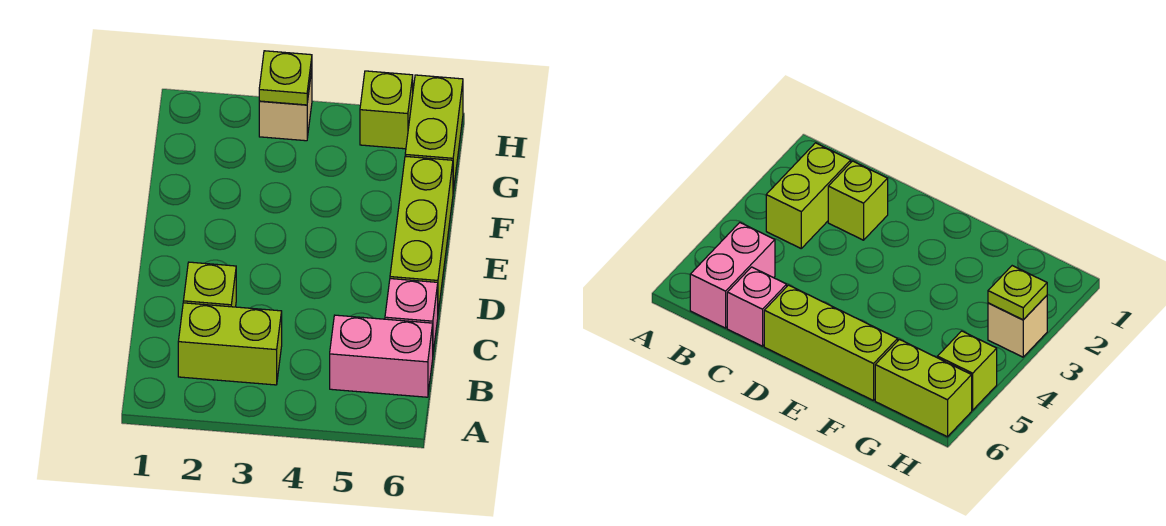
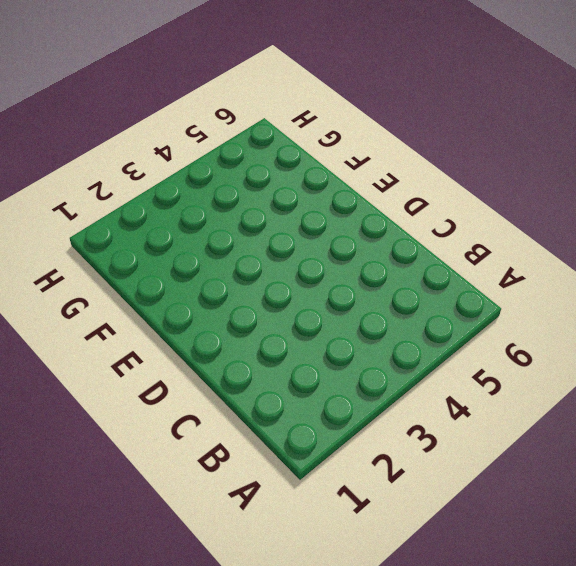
none -> lime 1x2 brick [178,303,282,385]
none -> pink 1x2 brick [330,315,433,397]

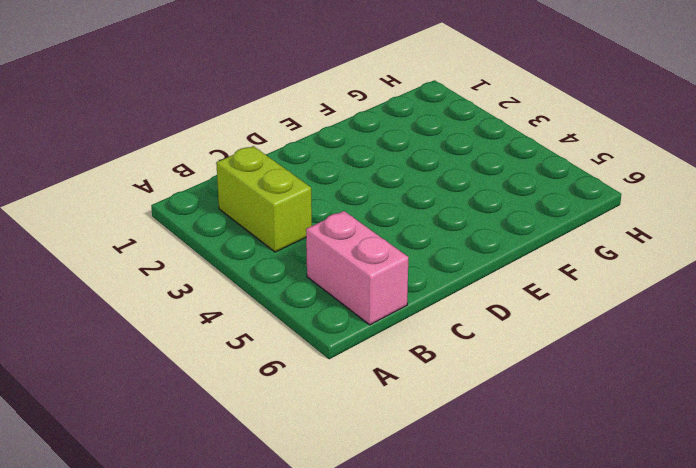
none -> lime 1x1 brick [183,262,236,307]
none -> pink 1x1 brick [385,279,438,352]

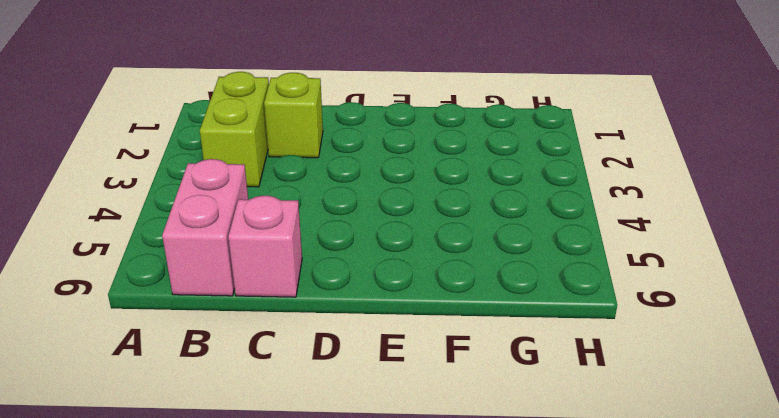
none -> lime 1x3 brick [390,156,453,312]
none -> lime 1x2 brick [405,75,463,191]

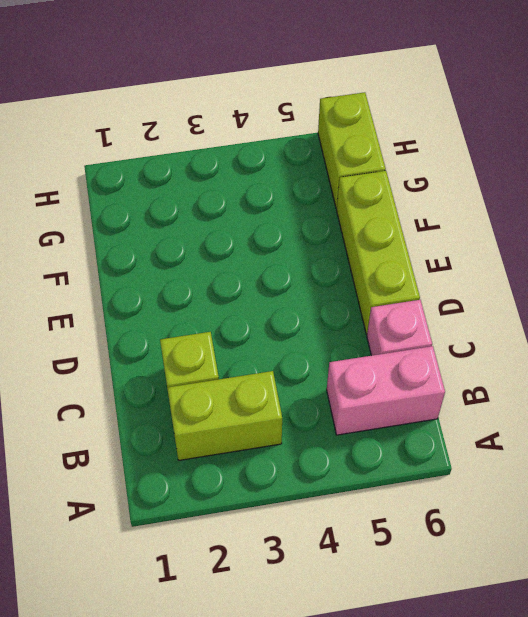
none -> tan 1x1 brick [259,70,312,141]
none -> lime 1x1 brick [360,71,413,149]

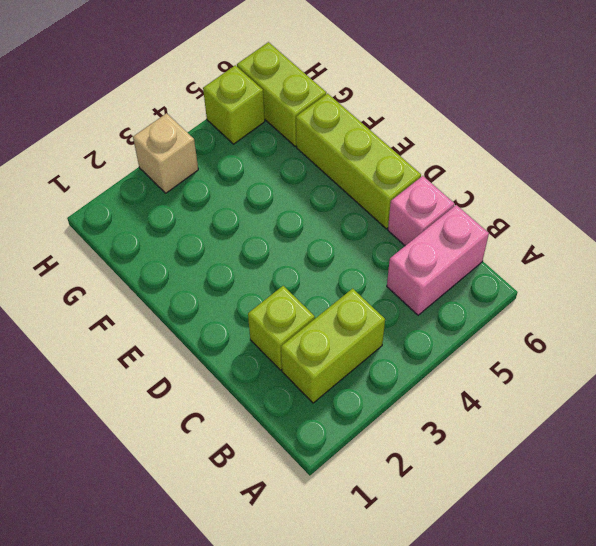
none -> lime 1x1 plate [259,51,312,105]

